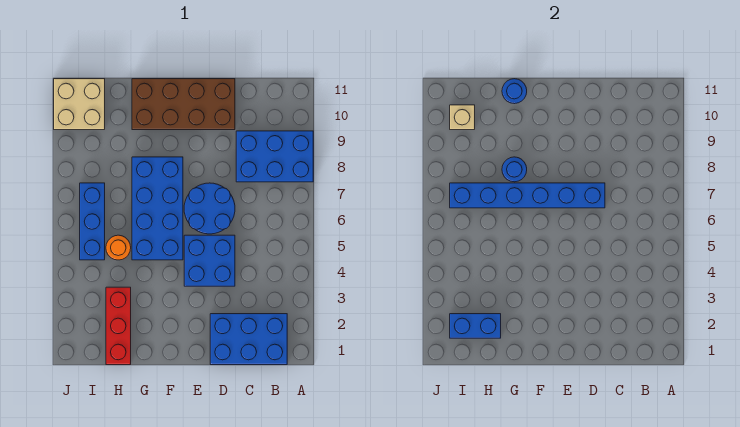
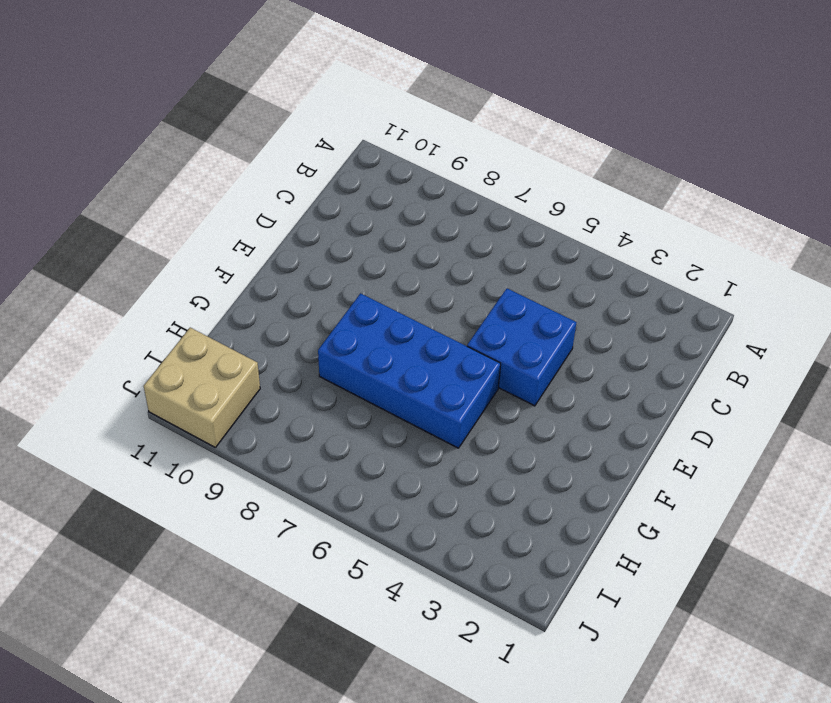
none -> blue 2x3 brick [236,131,313,182]
none -> blue 2x3 brick [210,314,287,365]
none -> blue 2x2 round brick [184,183,235,234]

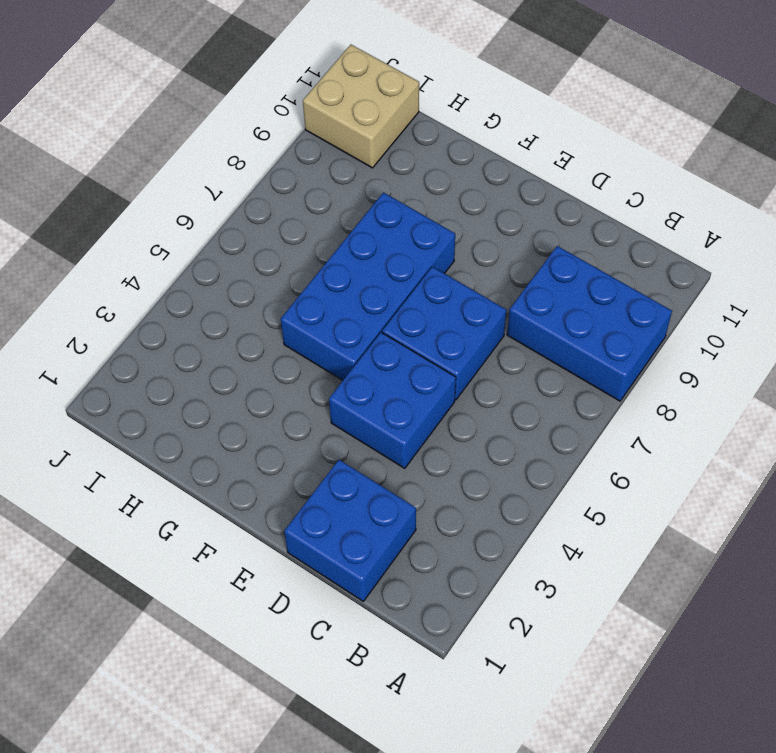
blue 2x2 brick [284,460,416,601] -> blue 2x3 brick [210,314,287,365]
blue 2x2 brick [382,267,506,400] -> blue 2x2 round brick [184,183,235,234]
none -> brown 2x4 brick [132,79,235,130]
none -> red 1x3 brick [106,287,131,365]
none -> orange 1x1 round brick [106,235,131,260]

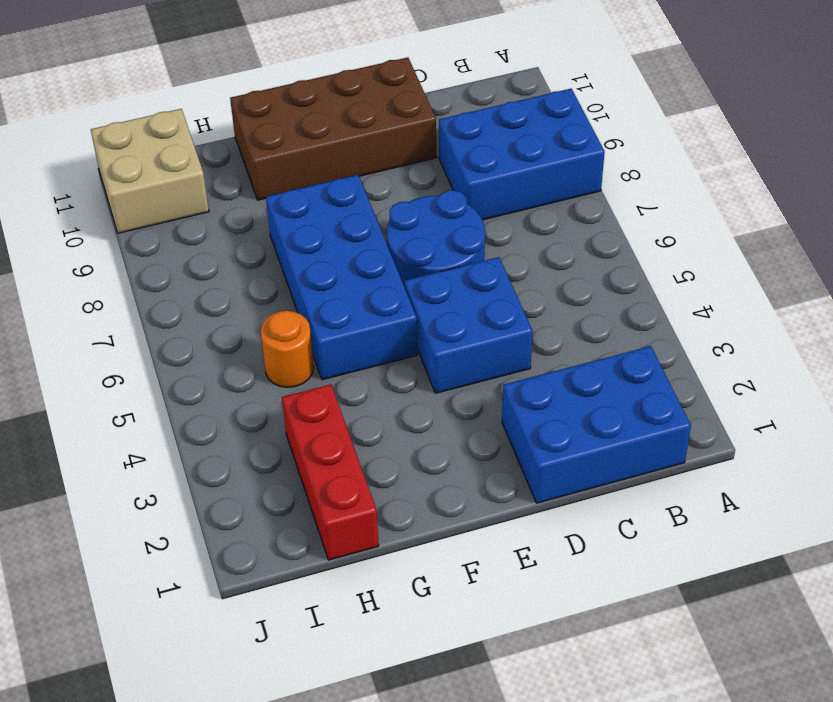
none -> blue 1x3 brick [80,183,105,260]
none -> blue 1x6 brick [450,183,605,208]
none -> blue 1x1 round brick [502,157,527,182]

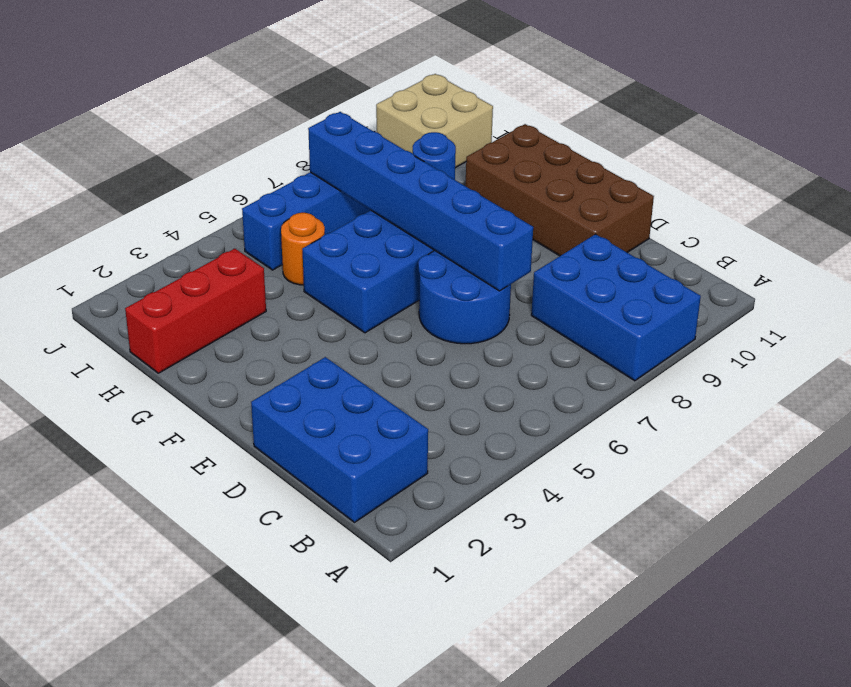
none -> blue 2x2 brick [184,235,235,286]
none -> blue 1x1 round brick [502,79,527,104]
none -> blue 1x2 brick [450,314,501,338]

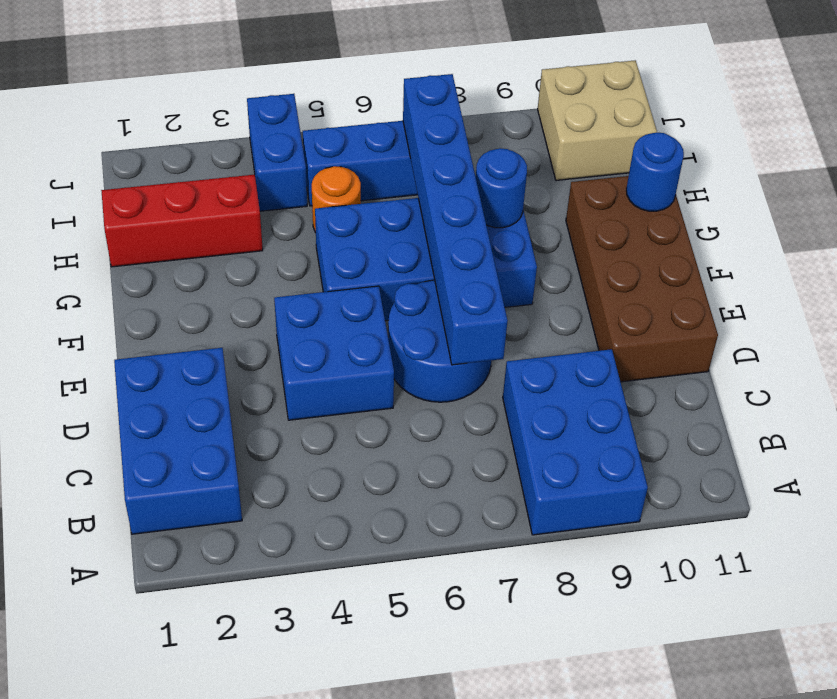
blue 1x2 brick [247,94,307,211] -> blue 1x2 brick moved to [450,314,501,338]
none -> tan 1x1 brick [450,105,475,130]

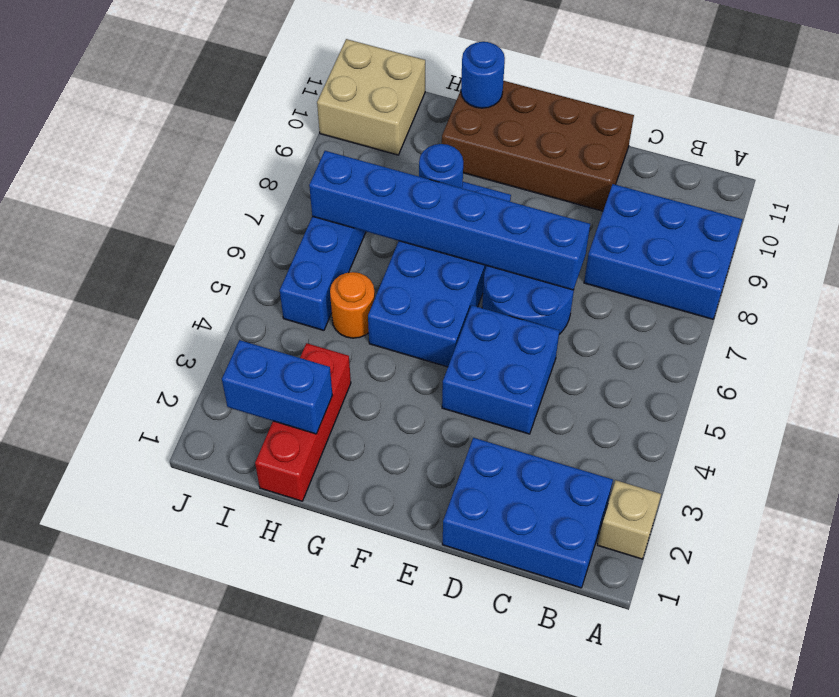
tan 1x1 brick [598,480,661,559] -> tan 1x1 brick moved to [450,105,475,130]

